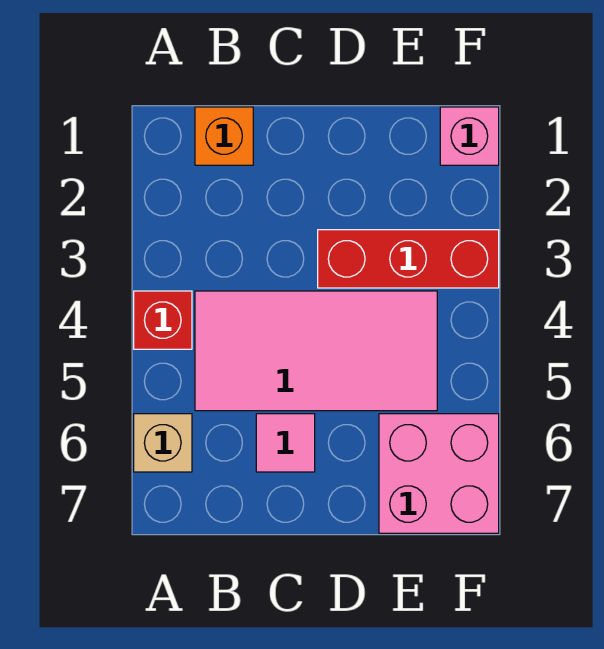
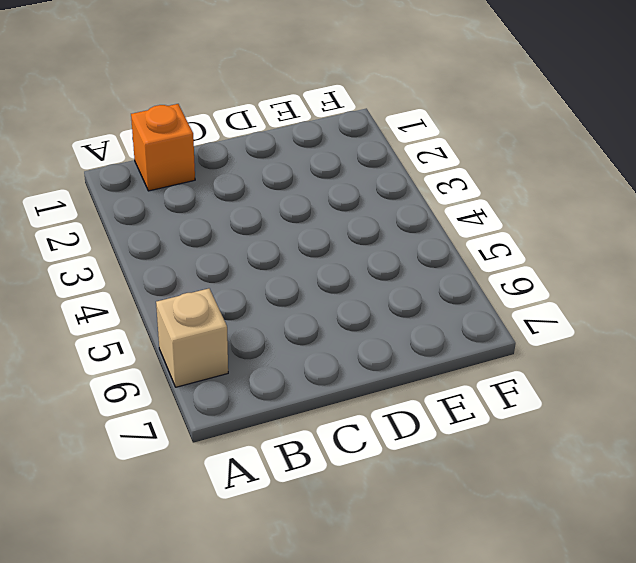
none -> red 1x1 brick [134,291,192,349]
none -> pink 2x4 tile [195,291,437,411]

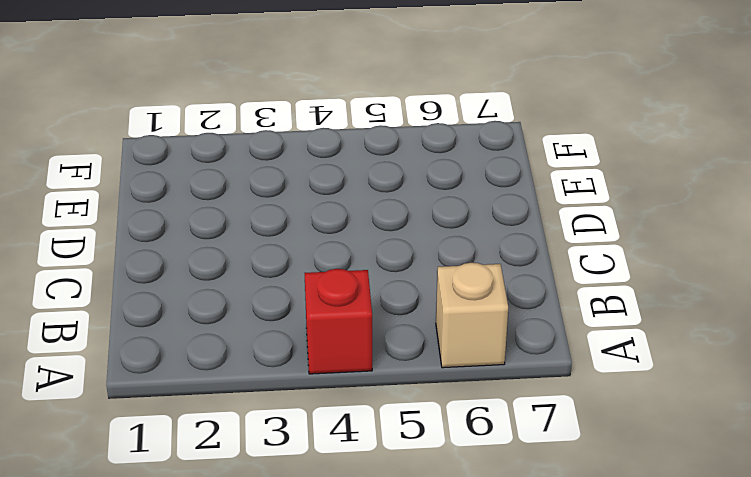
none -> orange 1x1 brick [195,107,253,165]
none -> pink 2x4 tile [195,291,437,411]

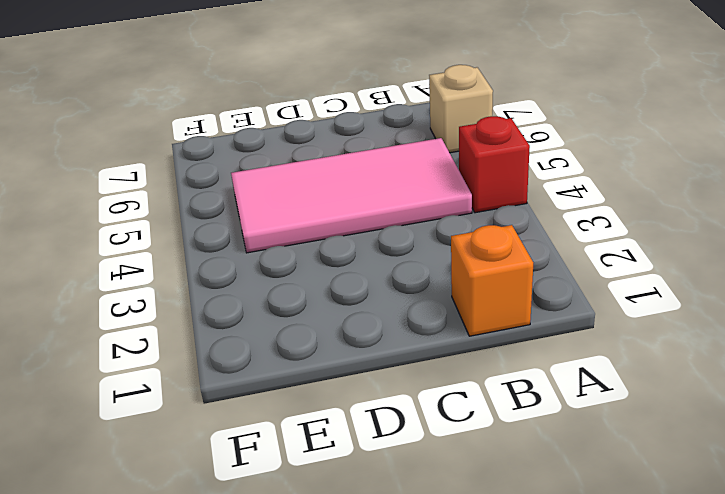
none -> pink 1x1 tile [256,414,315,472]
none -> red 1x3 brick [318,230,499,288]

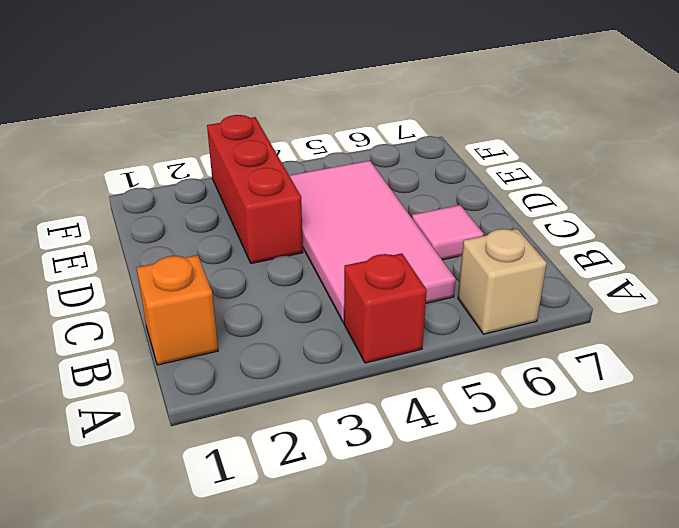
none -> pink 2x2 brick [379,414,499,533]
none -> pink 1x1 brick [440,107,499,165]

